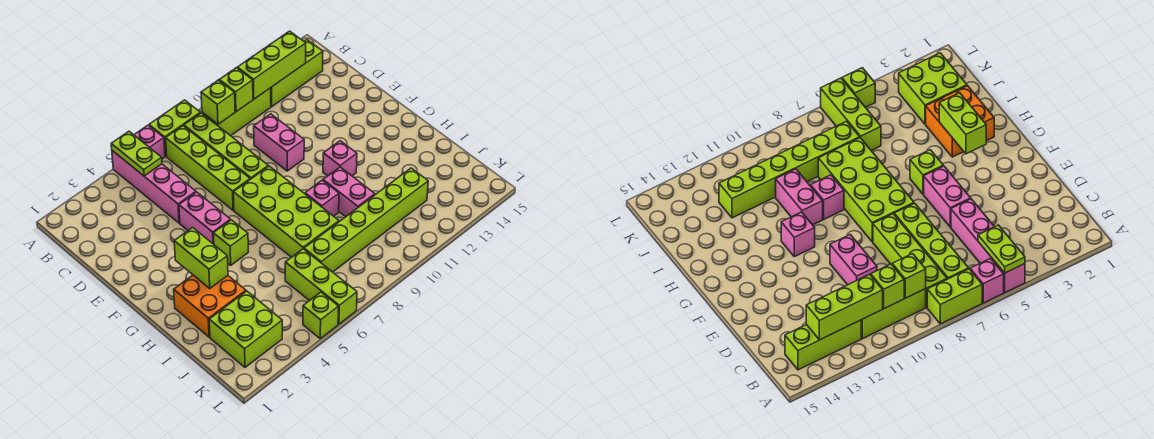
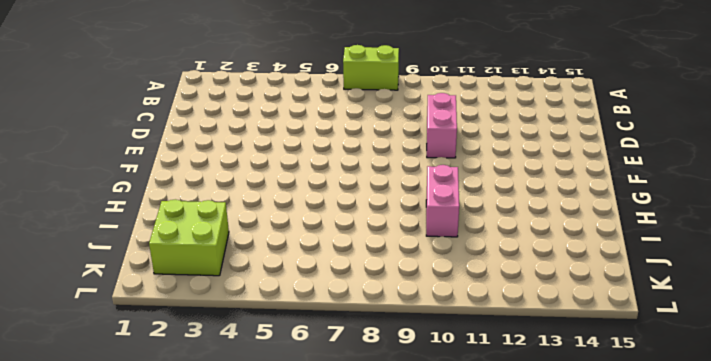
none -> pink 1x4 brick [112,151,196,223]
none -> pink 1x1 brick [134,125,165,159]
none -> lime 1x4 brick [166,126,250,210]

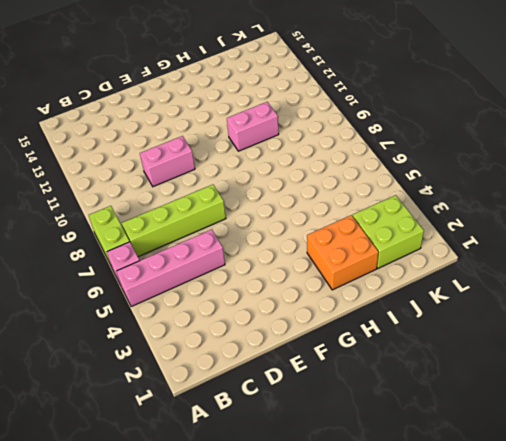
none -> lime 1x4 brick [184,113,268,179]
none -> lime 1x3 brick [202,88,271,136]
none -> lime 1x3 brick [271,40,323,106]

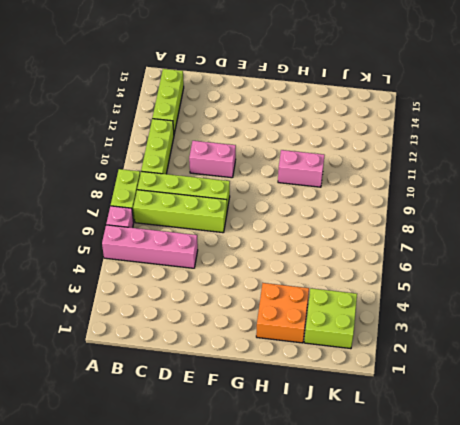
none -> pink 1x2 brick [179,192,231,244]
none -> lime 2x4 brick [233,166,339,257]
none -> lime 1x1 brick [214,220,248,265]

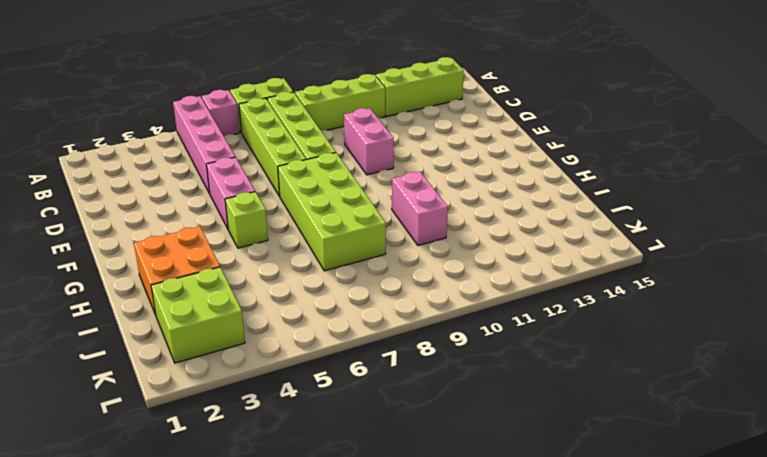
none -> pink 1x1 brick [323,141,357,176]
none -> pink 1x1 brick [305,180,339,216]
none -> lime 1x3 brick [285,249,357,324]

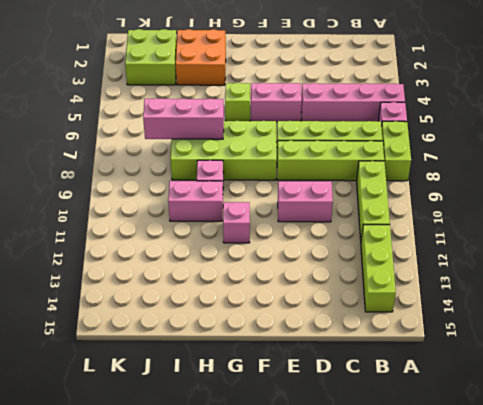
pink 1x3 brick [143,98,224,139] -> none
none -> lime 1x3 brick [285,249,357,324]
none -> lime 1x6 brick [304,168,428,272]
none -> lime 1x1 brick [303,292,338,339]

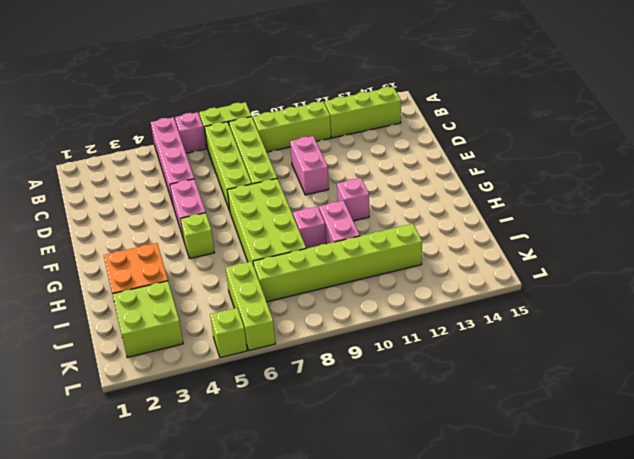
none -> lime 1x2 plate [111,131,162,176]
none -> lime 1x1 brick [201,80,235,124]
none -> lime 1x1 brick [219,68,253,112]

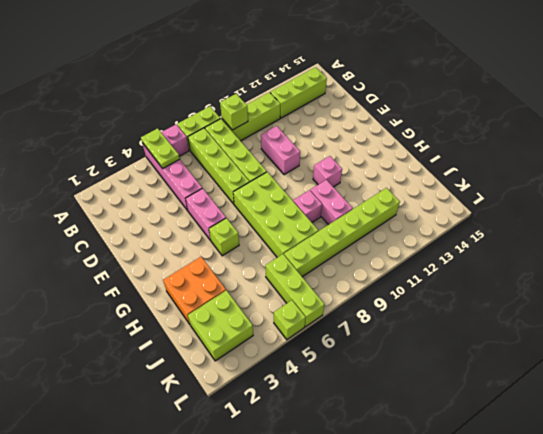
none -> lime 1x1 brick [219,68,253,112]
none -> lime 1x3 brick [237,31,306,99]
none -> lime 1x2 brick [174,227,228,288]

